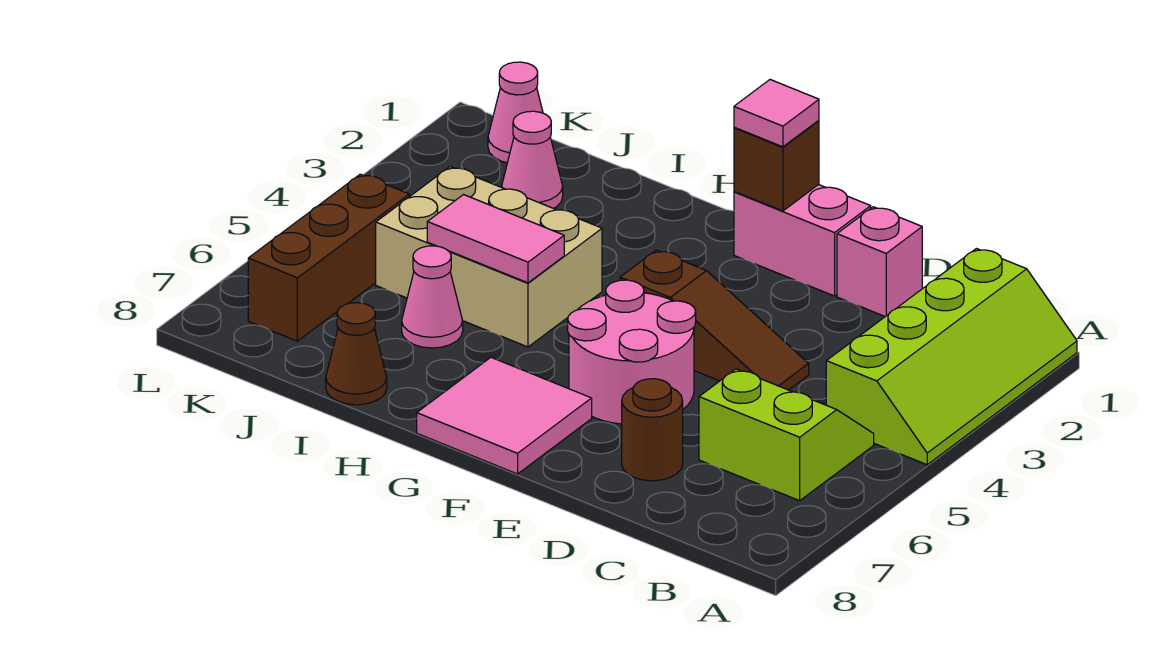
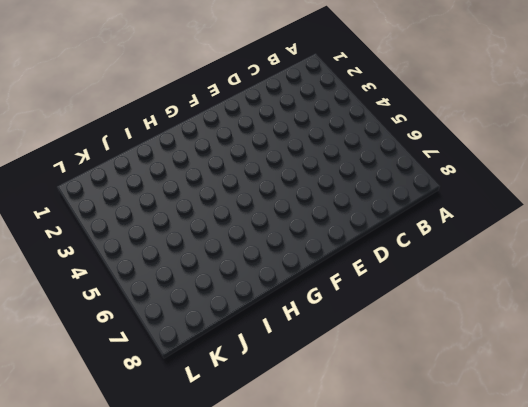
none -> lime 2x4 slope [826,249,1077,465]
none -> lime 2x2 slope [699,369,874,501]
none -> pink 1x1 brick [837,207,922,316]

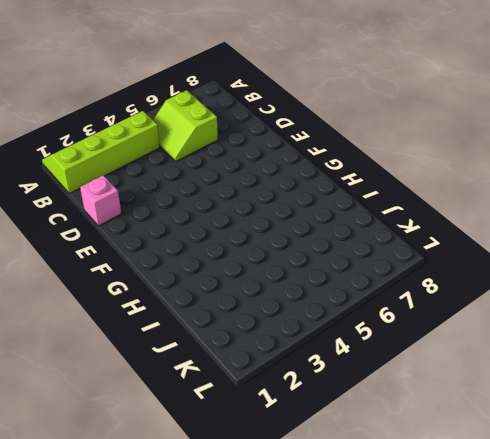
none -> brown 1x3 slope [620,250,809,390]
none -> brown 1x1 round brick [622,379,683,481]
none -> pink 1x2 brick [734,185,871,296]

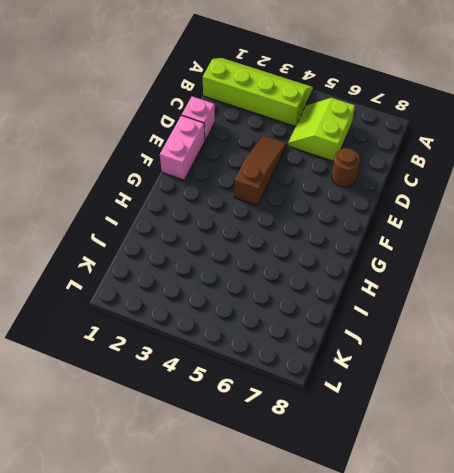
none -> pink 2x2 round brick [568,280,696,424]
none -> pink 2x2 tile [417,357,592,474]
none -> tan 2x3 brick [376,167,602,347]

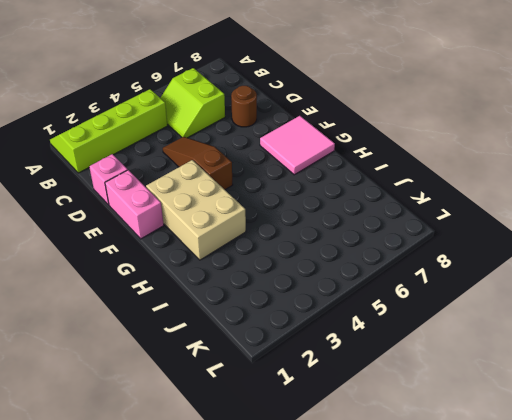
tan 2x3 brick [146,160,246,260] -> tan 2x3 brick moved to [376,167,602,347]
none -> pink 2x2 round brick [568,280,696,424]
none -> pink 1x1 cone [402,246,463,348]
none -> brown 1x1 cone [326,303,387,405]

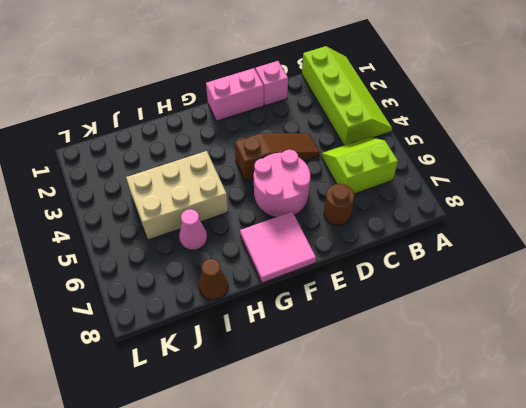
none -> pink 1x1 cone [502,111,563,208]
none -> pink 1x1 cone [488,62,543,163]
none -> brown 1x3 brick [248,174,409,341]

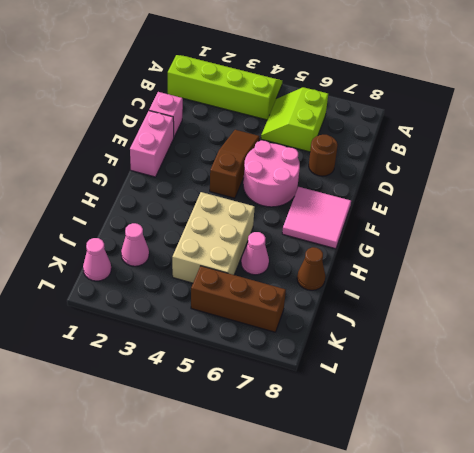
none -> brown 1x1 brick [734,121,819,211]
none -> pink 1x2 tile [427,195,564,283]
none -> pink 1x1 tile [734,80,819,147]

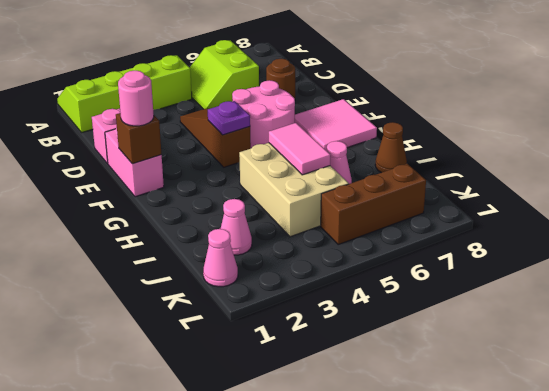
pink 1x1 round brick [118,71,154,126] -> pink 1x1 tile [734,80,819,147]
purple 1x1 plate [208,101,250,135] -> none

